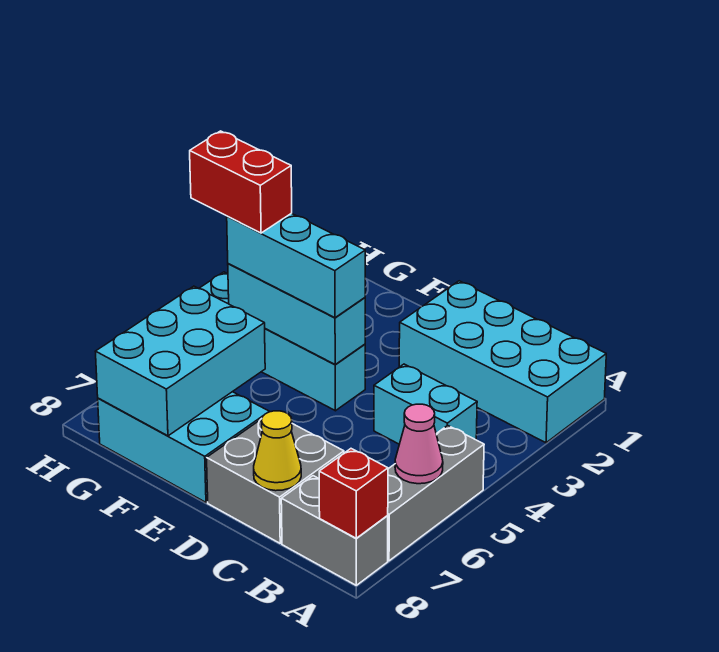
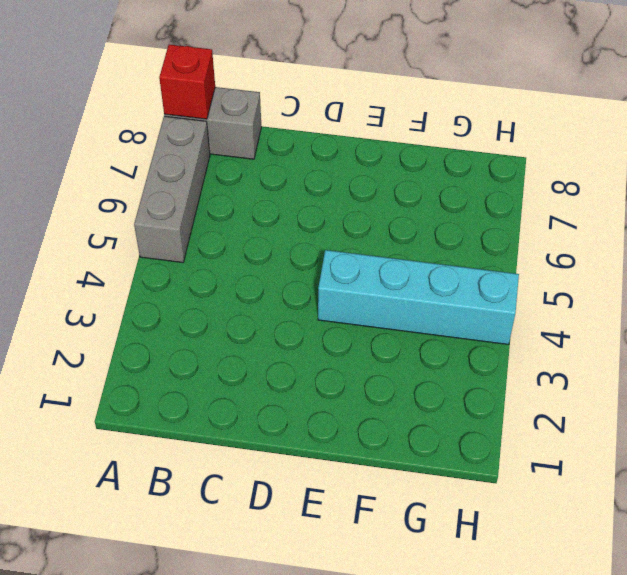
none -> cyan 2x4 brick [399,281,606,443]
none -> cyan 1x2 brick [374,364,477,444]
none -> grey 2x2 brick [207,419,344,543]

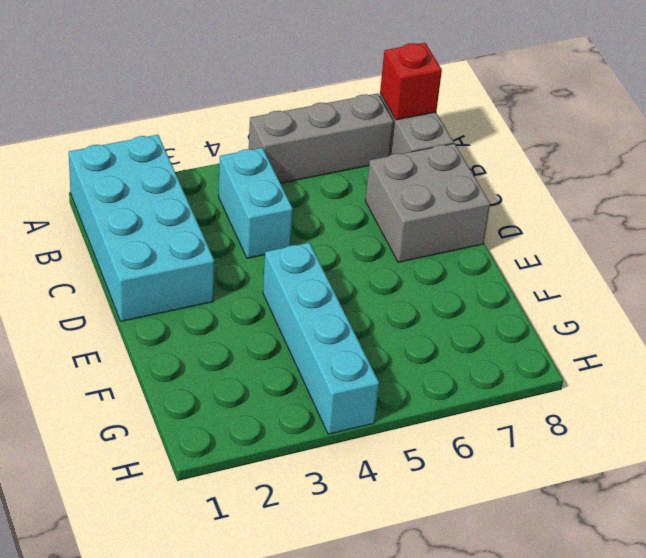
none -> cyan 2x3 brick [98,392,269,502]
none -> pink 1x1 cone [395,404,443,484]
none -> yellow 1x1 cone [254,411,301,491]

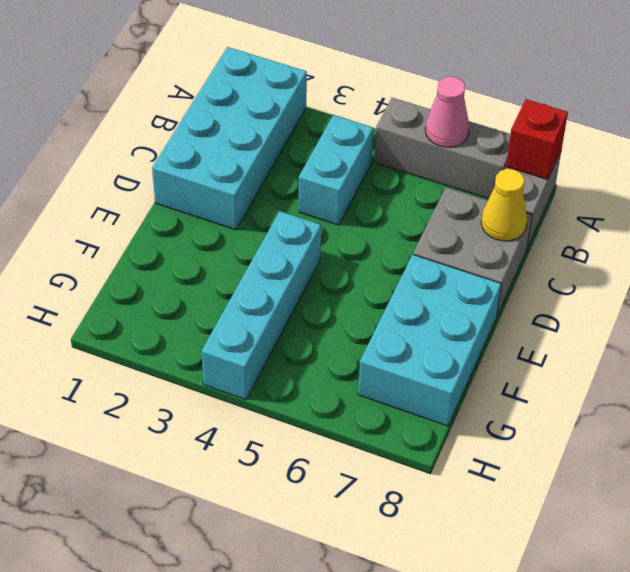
none -> cyan 1x3 brick [228,264,365,365]
none -> cyan 2x3 brick [95,286,265,436]
none -> cyan 1x3 brick [227,213,365,318]

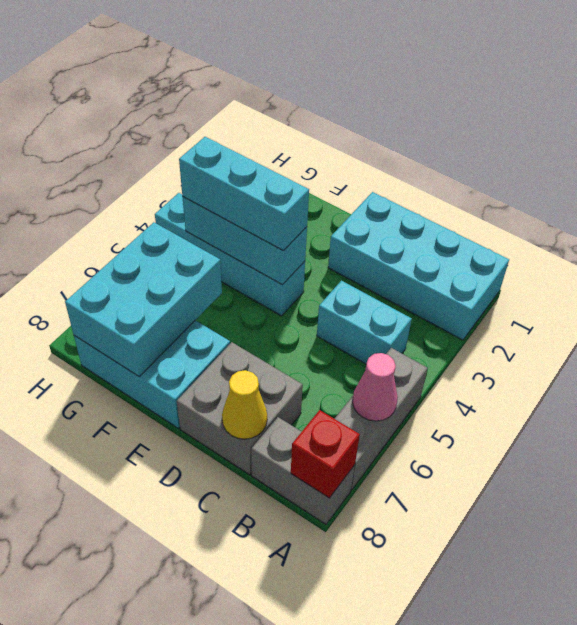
none -> red 1x2 brick [190,131,292,233]

